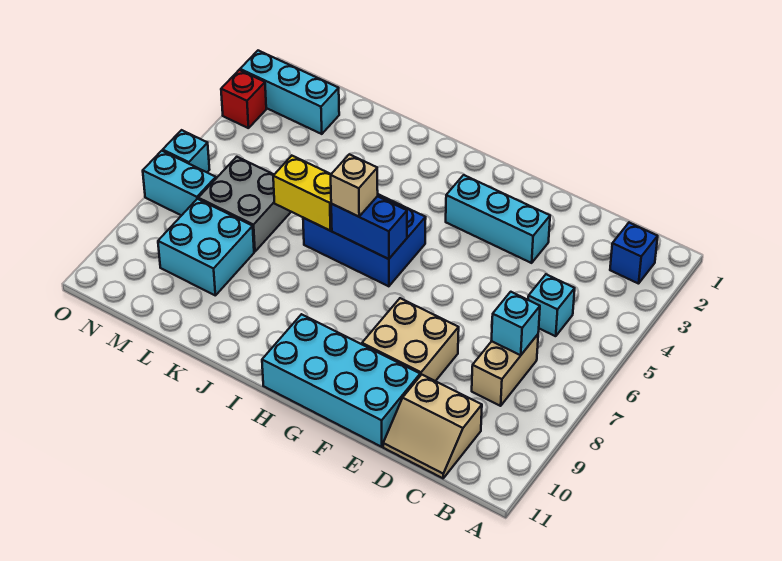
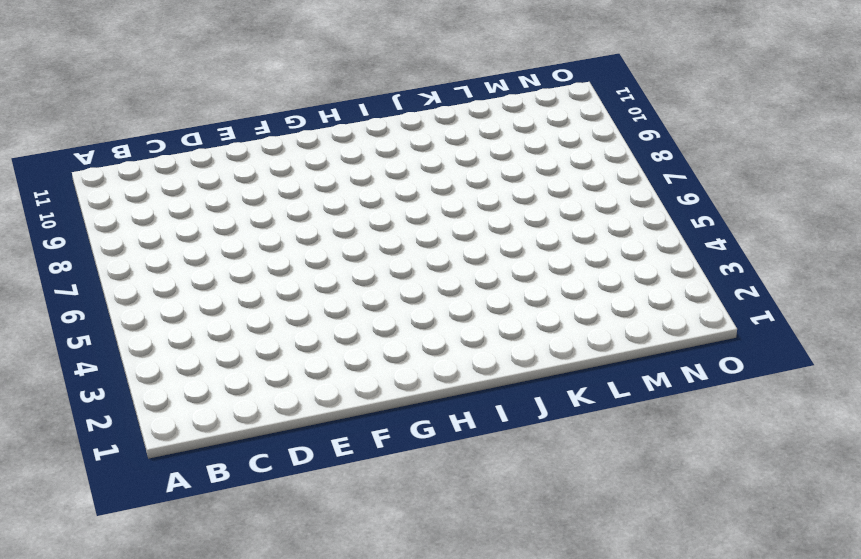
none -> blue 1x1 brick [610,223,658,284]
none -> cyan 1x1 brick [528,274,575,336]
none -> tan 1x2 brick [472,335,538,406]

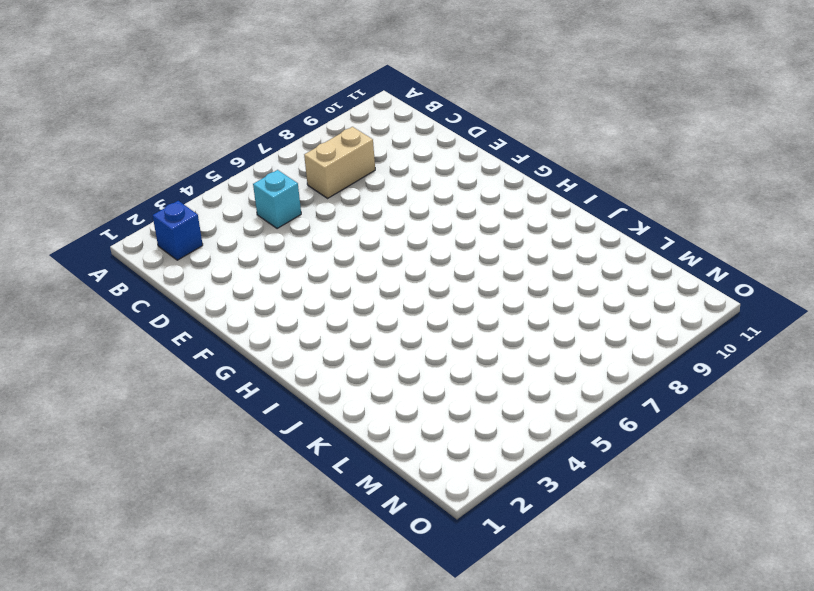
none -> tan 2x2 slope [383,375,482,478]
none -> cyan 1x3 brick [446,175,550,263]
none -> tan 2x2 brick [362,298,459,381]

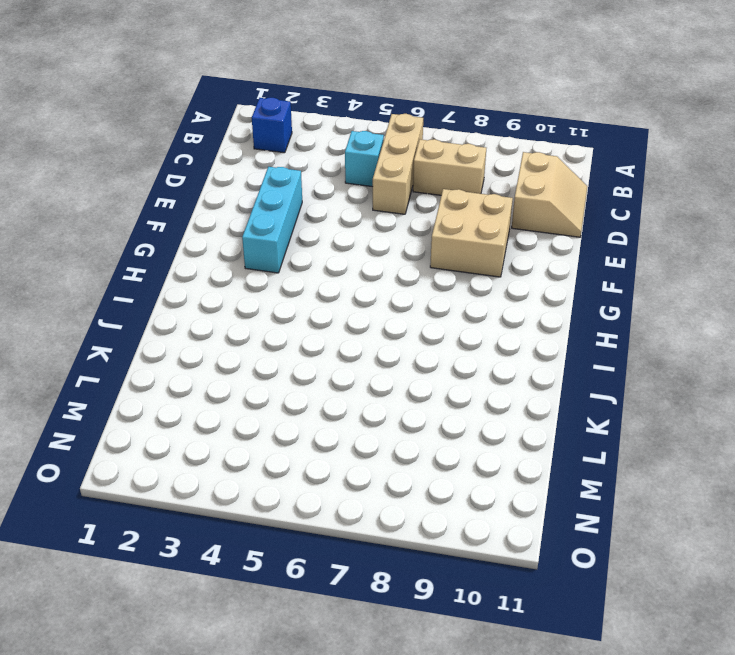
tan 1x3 brick [373,114,423,214] -> none
none -> cyan 2x4 brick [262,314,420,447]
none -> blue 2x3 brick [303,194,426,286]
none -> grey 2x2 brick [198,157,291,252]

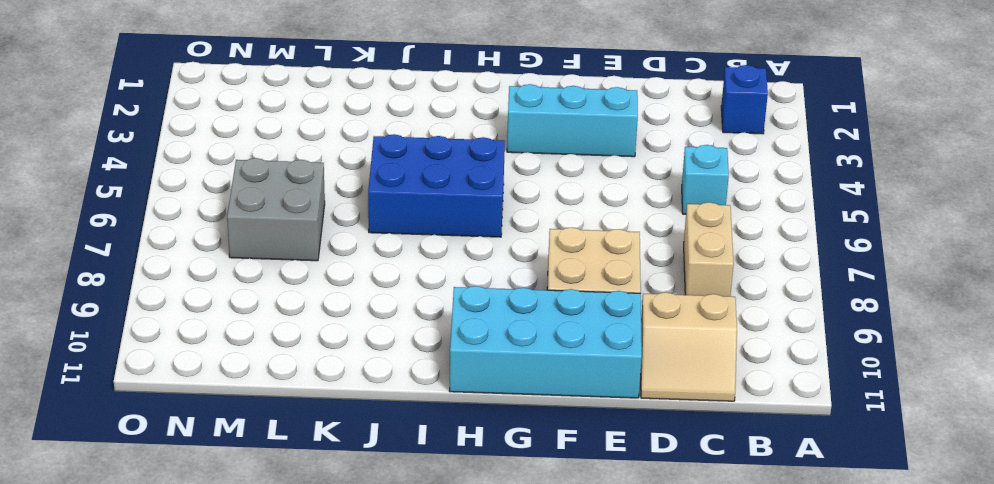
none -> cyan 2x2 brick [158,199,254,295]
none -> cyan 1x3 brick [240,51,339,134]
none -> cyan 1x2 brick [143,151,216,216]

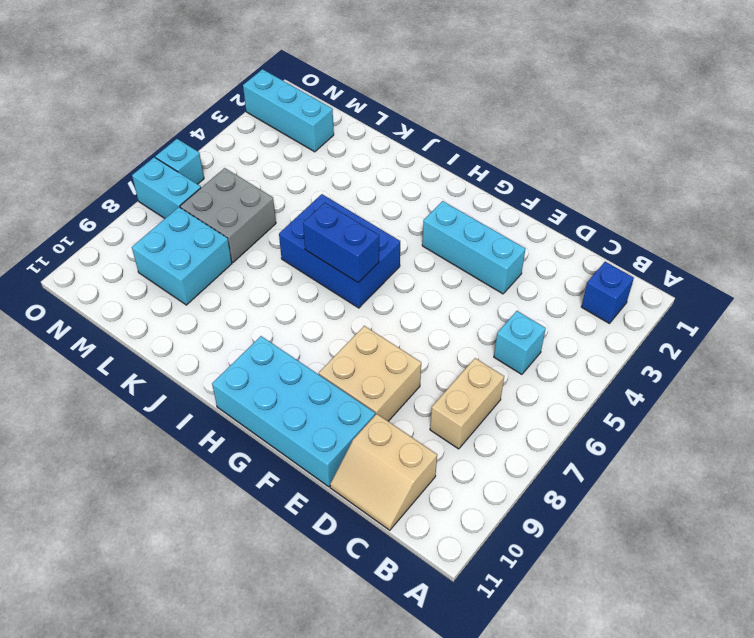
none -> red 1x1 brick [221,70,266,128]
none -> cyan 1x1 brick [492,292,540,355]
none -> yellow 1x2 brick [273,156,332,231]

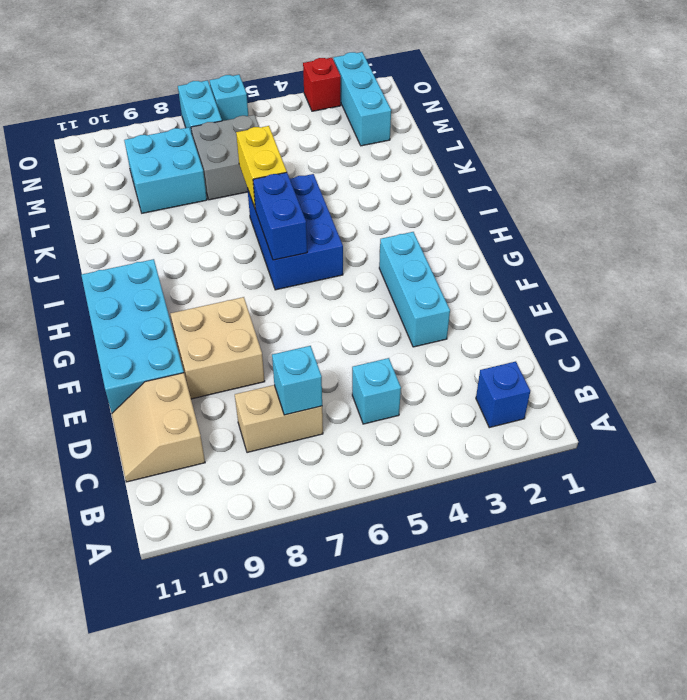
none -> tan 1x1 brick [331,154,378,217]

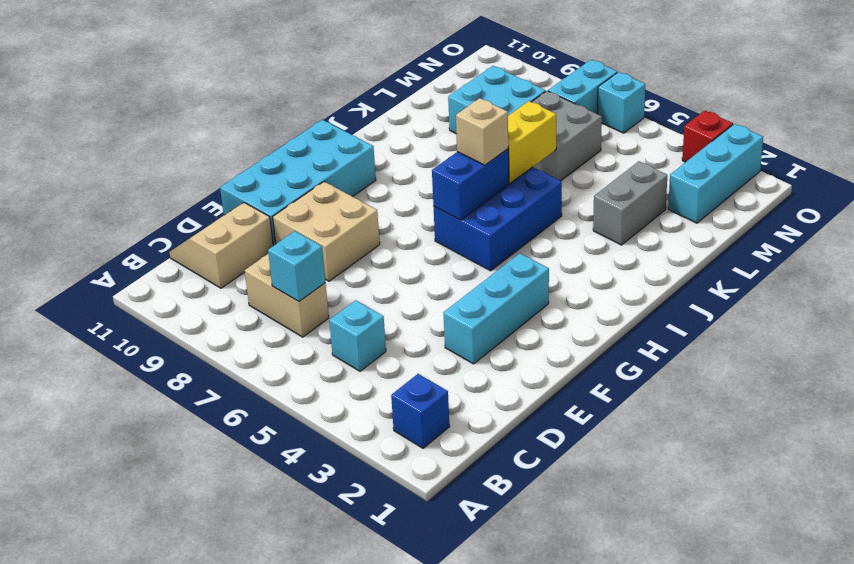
grey 1x2 brick [593,161,667,245] -> none

